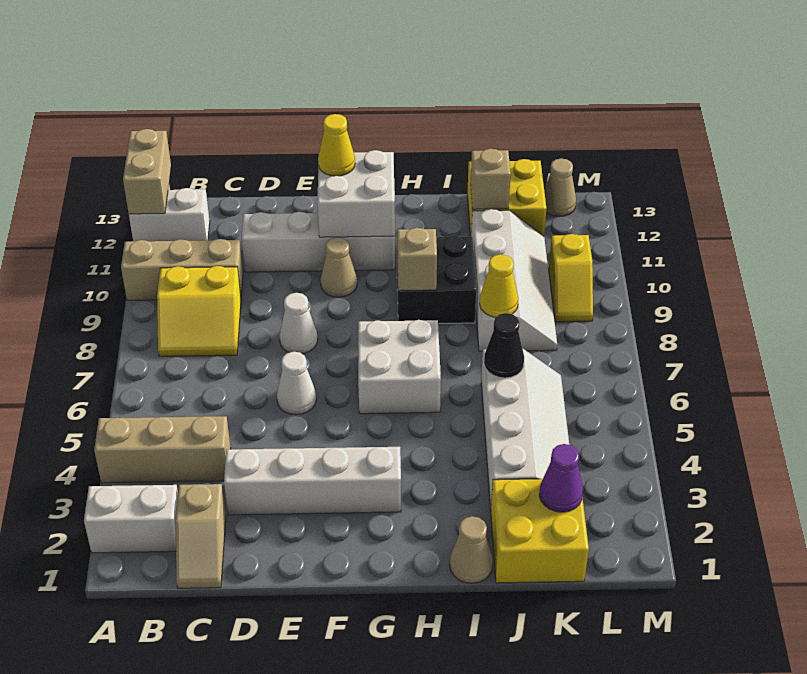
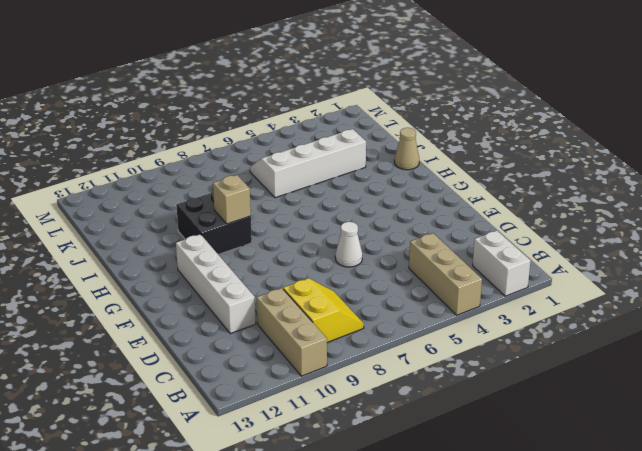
none -> white 1x2 brick [129,188,210,241]
none -> tan 1x2 slope [175,484,226,588]
none -> white 1x4 brick [224,447,401,515]

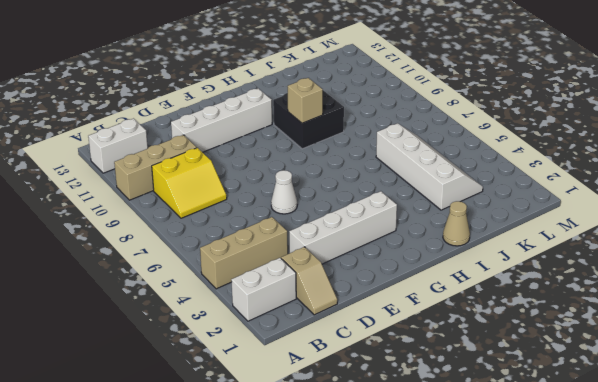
none -> white 1x1 cone [279,293,318,354]
none -> tan 1x1 cone [320,237,357,297]
none -> white 2x2 brick [358,320,441,414]

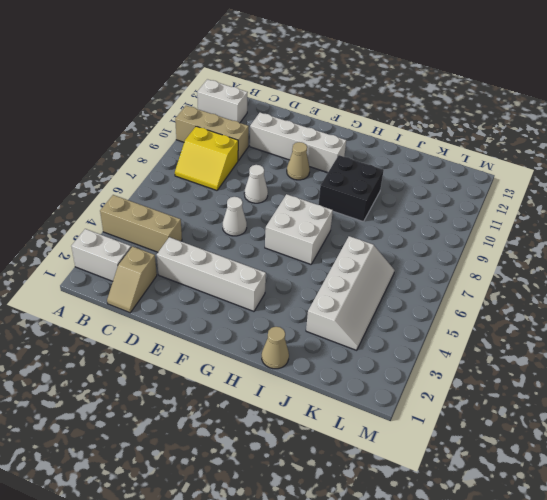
none -> yellow 2x2 brick [491,479,589,583]
none -> white 2x4 slope [471,209,557,351]
none -> yellow 2x2 brick [467,159,546,237]

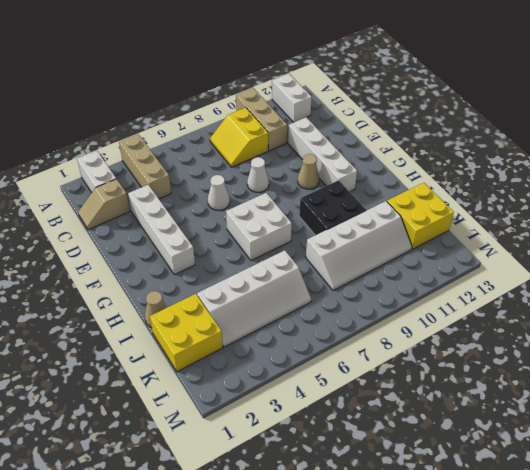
none -> yellow 1x2 slope [549,234,593,322]
none -> tan 1x1 cone [544,159,576,216]
none -> tan 1x2 brick [123,129,171,214]

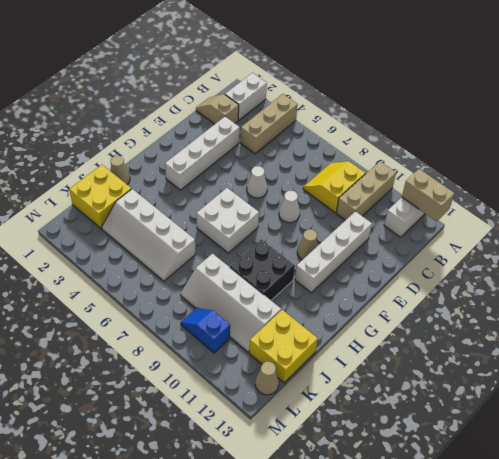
blue 1x2 slope [181,308,230,353] -> yellow 1x2 slope [549,234,593,322]
none -> white 2x2 brick [317,150,395,237]
none -> tan 1x1 brick [397,228,437,291]
none -> black 1x1 cone [484,313,524,378]

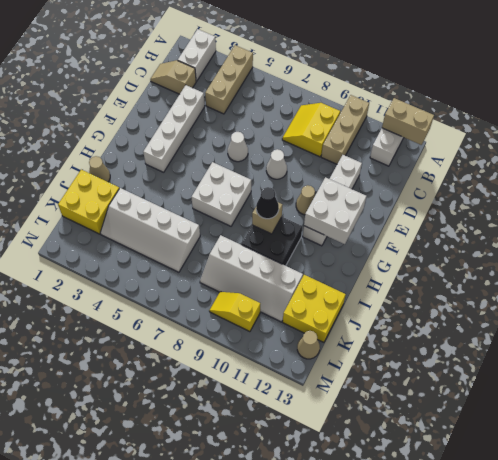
black 1x1 cone [256,187,279,219] -> black 1x1 cone moved to [484,313,524,378]
none -> yellow 1x1 cone [480,254,518,317]
none -> tan 1x1 brick [470,149,511,209]
none -> purple 1x1 cone [539,444,583,512]

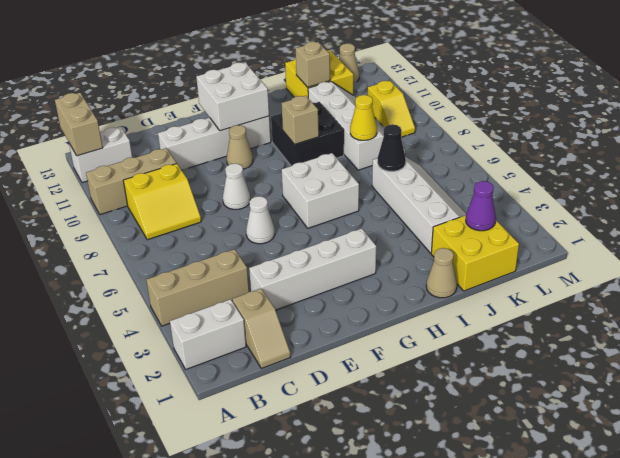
none -> yellow 1x1 cone [318,114,355,176]

